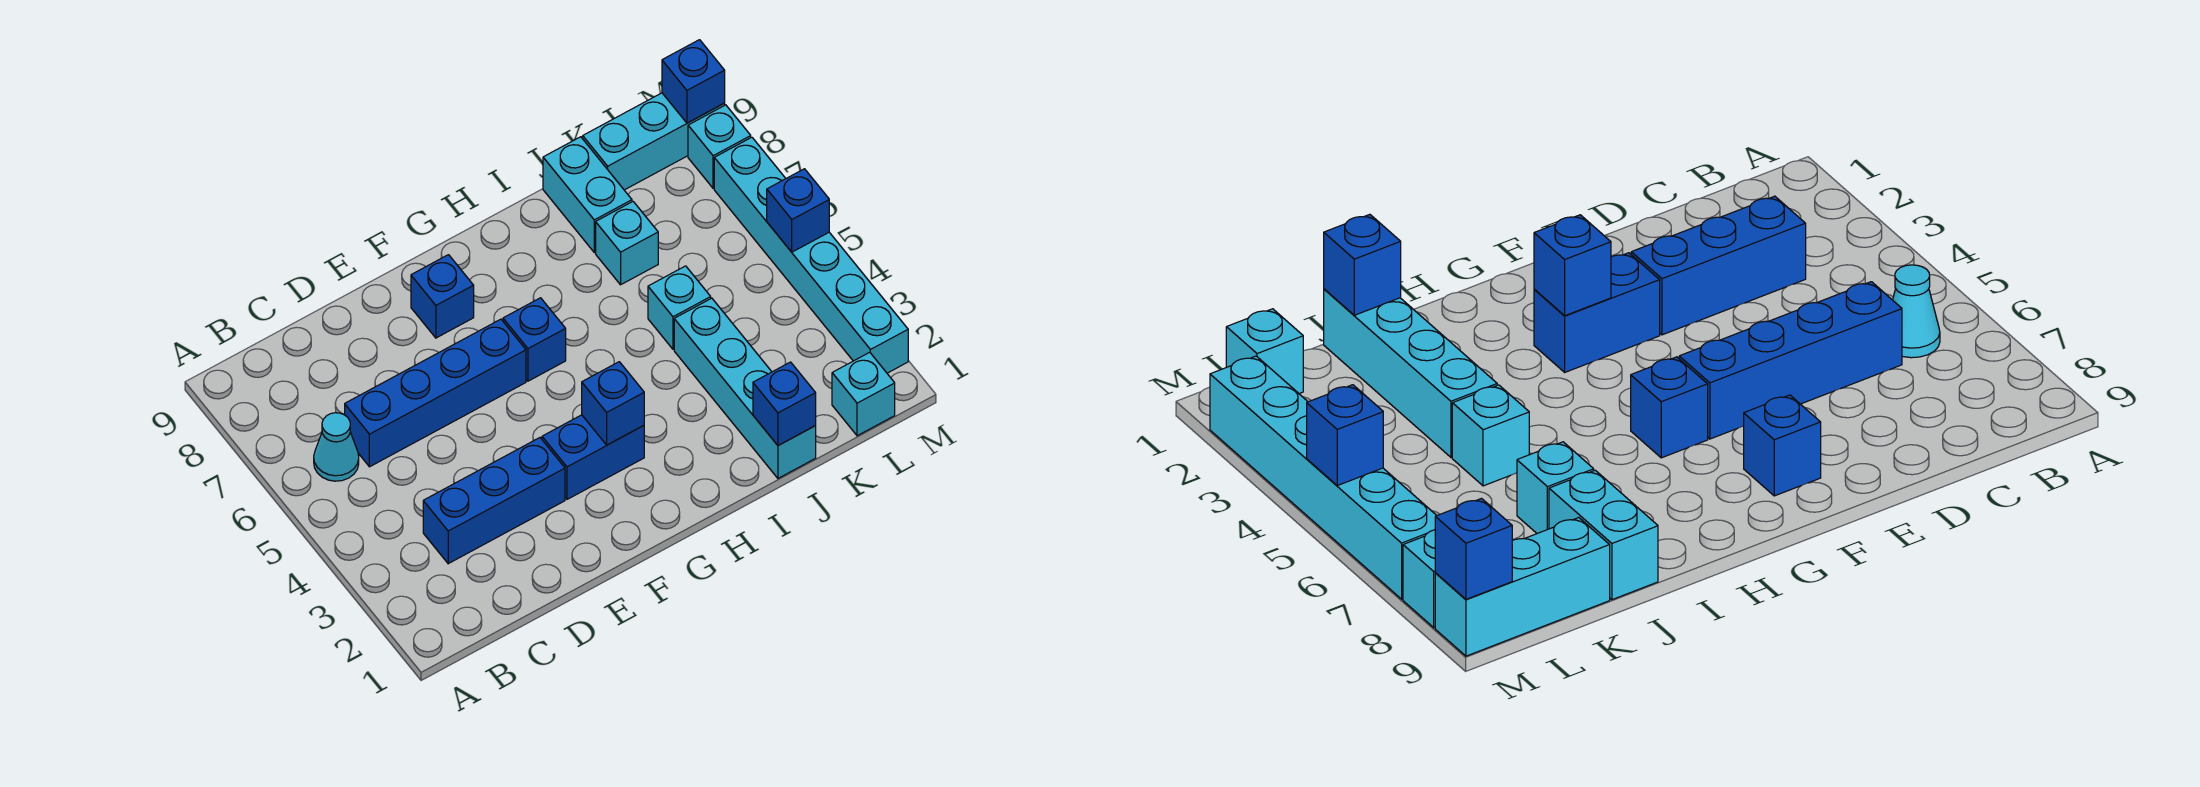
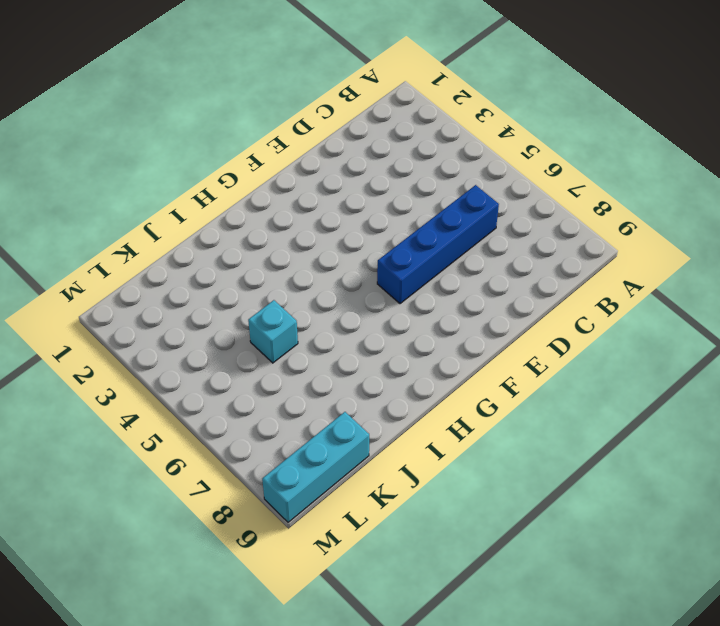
none -> cyan 1x1 cone [314,413,359,481]
none -> blue 1x3 brick [423,438,565,564]
none -> blue 1x2 brick [542,415,644,499]

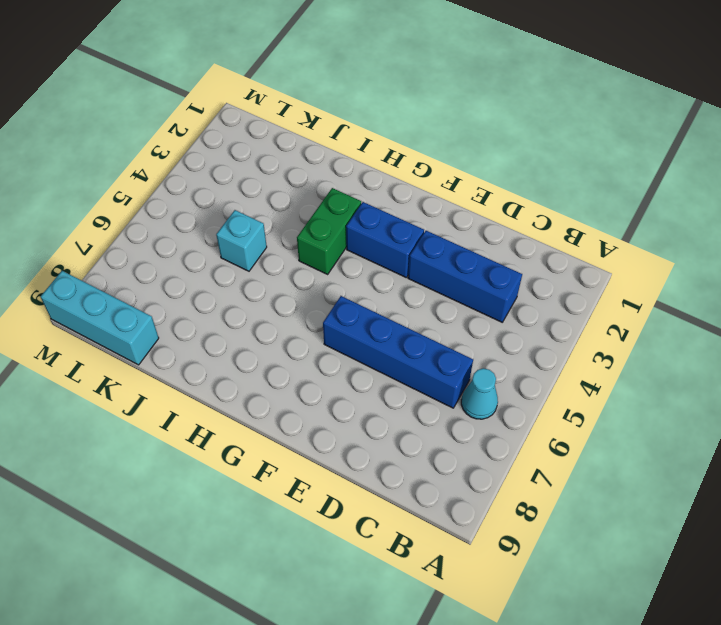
green 1x2 brick [297,188,361,274] -> none
none -> blue 1x1 brick [411,255,474,338]
none -> blue 1x1 brick [503,298,566,381]
none -> cyan 1x4 brick [674,298,816,478]

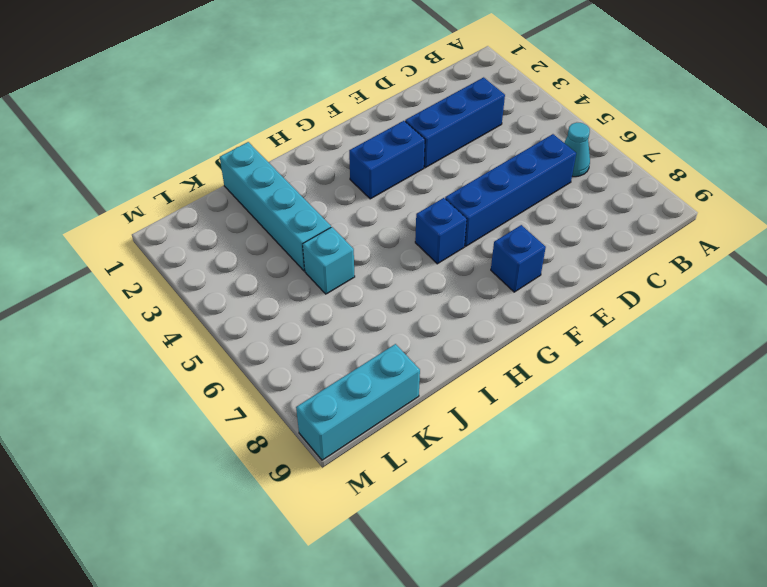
none -> cyan 1x1 brick [596,202,658,285]
none -> cyan 1x2 brick [543,137,632,252]
none -> cyan 1x1 brick [832,352,895,436]

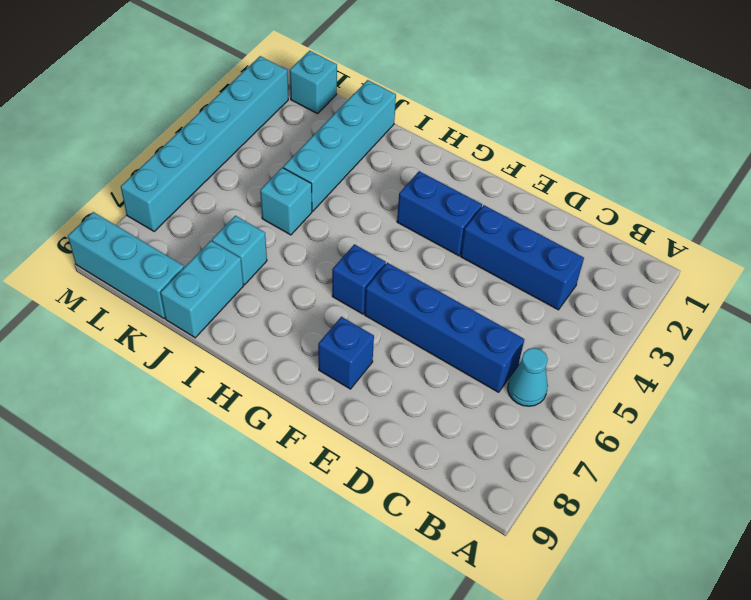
none -> cyan 1x1 brick [688,105,751,188]
none -> blue 1x1 brick [582,362,644,445]
none -> blue 1x1 brick [753,362,816,446]

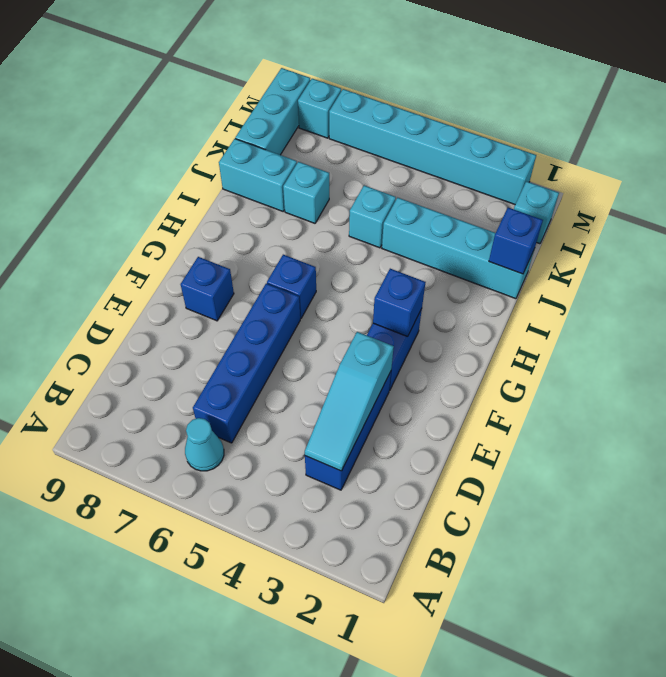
cyan 1x3 slope [305,332,394,471] -> none
none -> blue 1x1 brick [767,169,829,252]
none -> blue 1x1 brick [662,40,725,123]

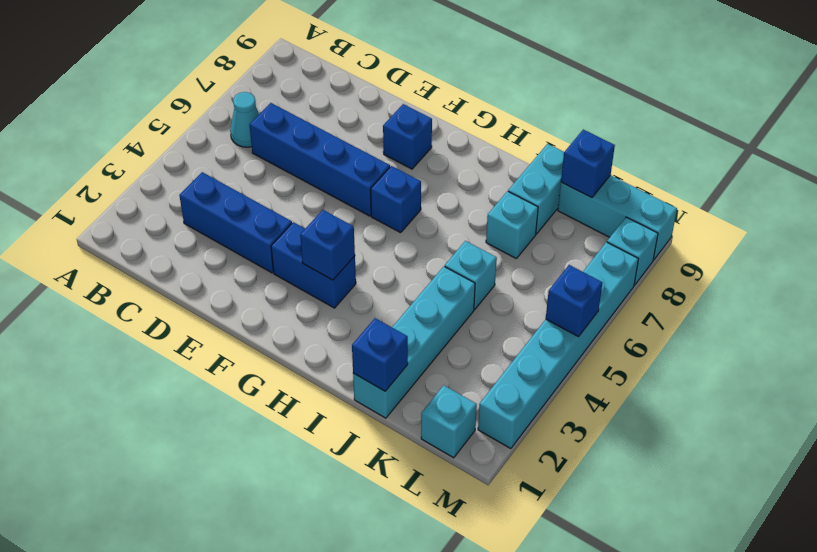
blue 1x1 brick [561,130,615,198] -> blue 1x1 brick moved to [662,40,725,123]

